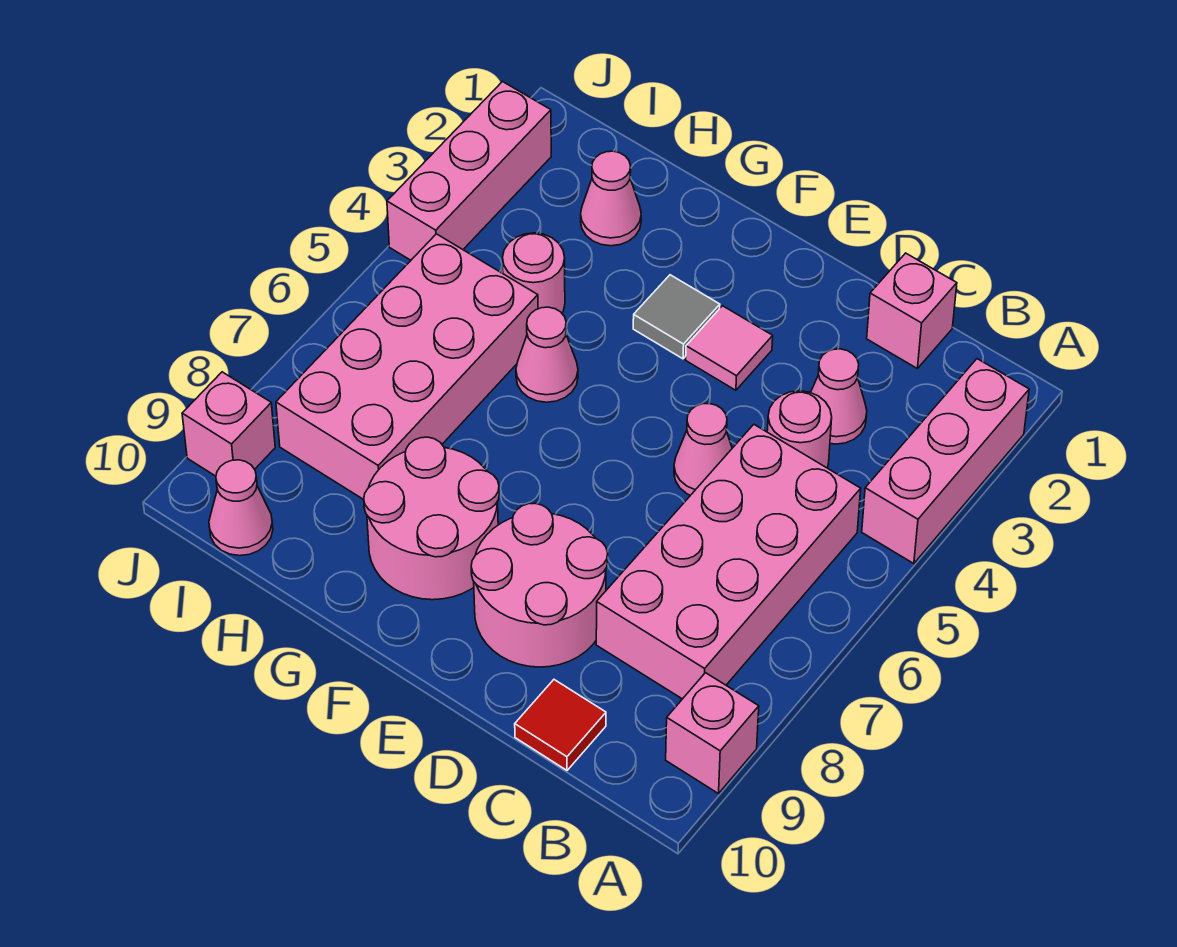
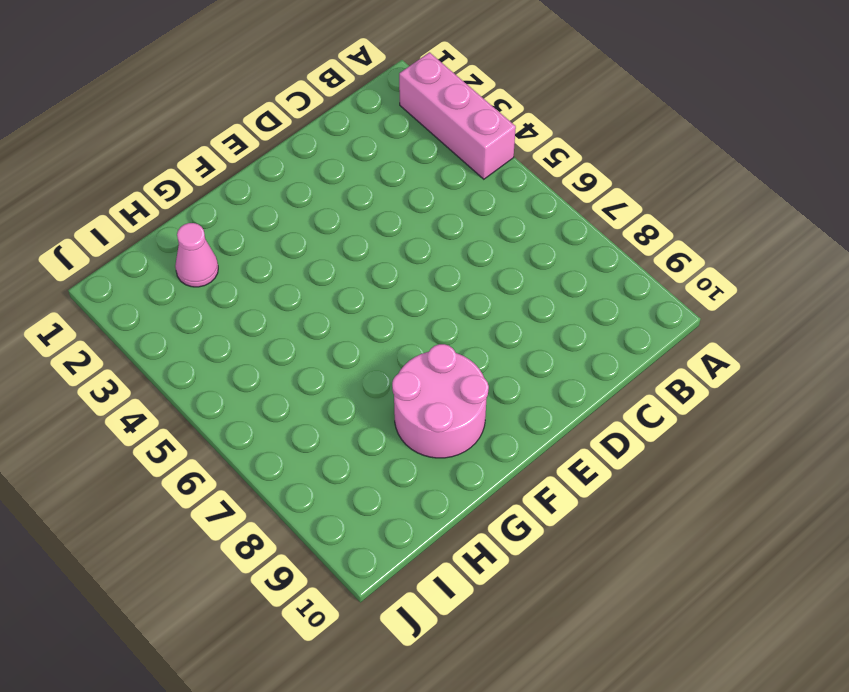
none -> pink 1x1 brick [666,673,759,794]
none -> pink 2x4 brick [596,425,861,699]
none -> pink 1x1 brick [867,253,957,368]

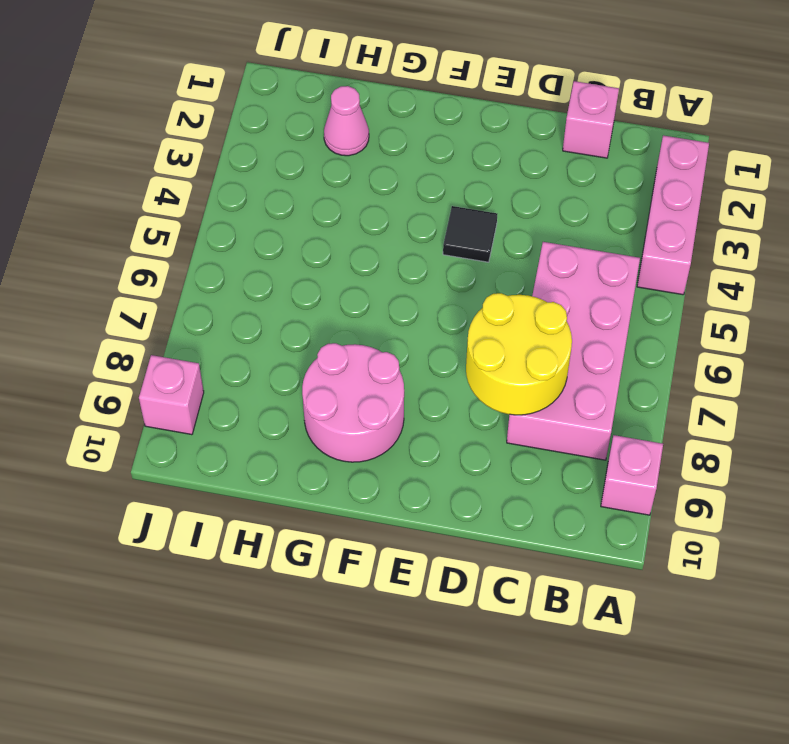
yellow 2x2 round brick [466,293,572,415] -> none
black 1x1 tile [443,206,497,262] -> none
none -> pink 1x1 cone [811,349,867,444]
none -> pink 1x1 round brick [767,391,832,468]
none -> red 1x1 tile [515,680,606,770]

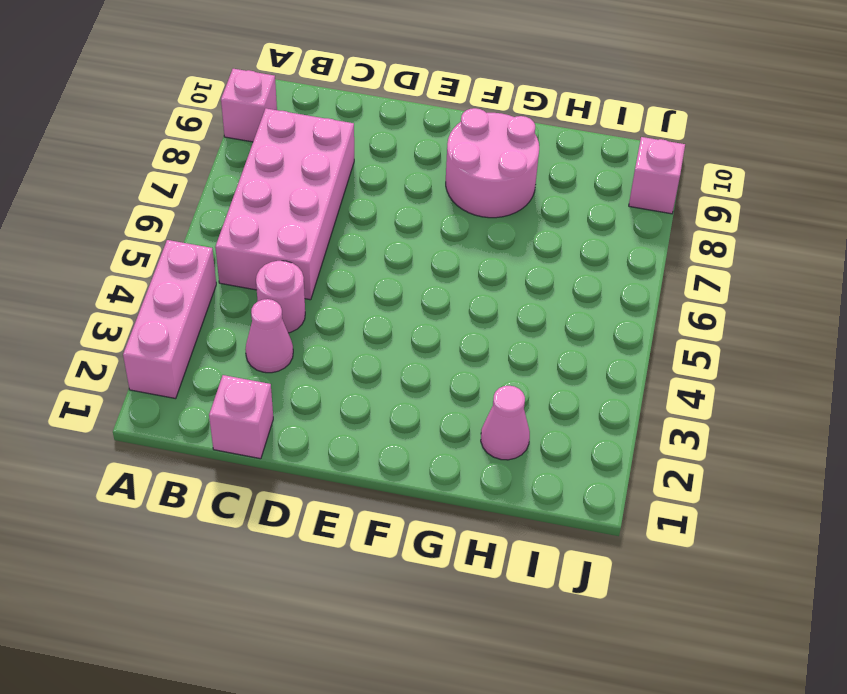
none -> red 1x1 tile [515,680,606,770]
none -> pink 1x1 cone [674,404,732,495]
none -> pink 2x2 round brick [471,503,608,667]

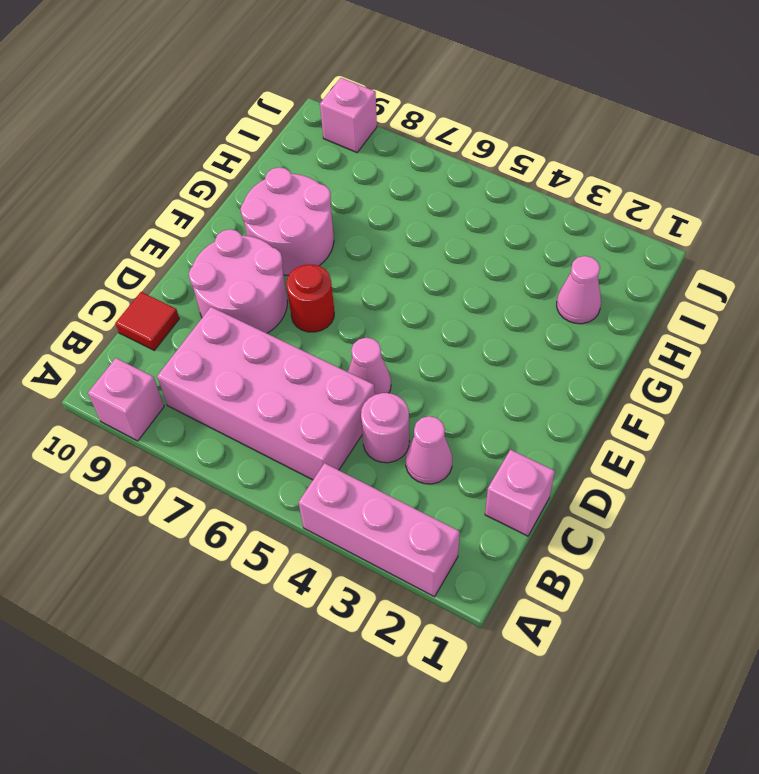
red 1x1 round brick [286,264,334,332] -> none
none -> pink 1x1 tile [686,306,773,390]
none -> grey 1x1 tile [633,275,720,359]
none -> pink 1x1 cone [516,307,578,402]

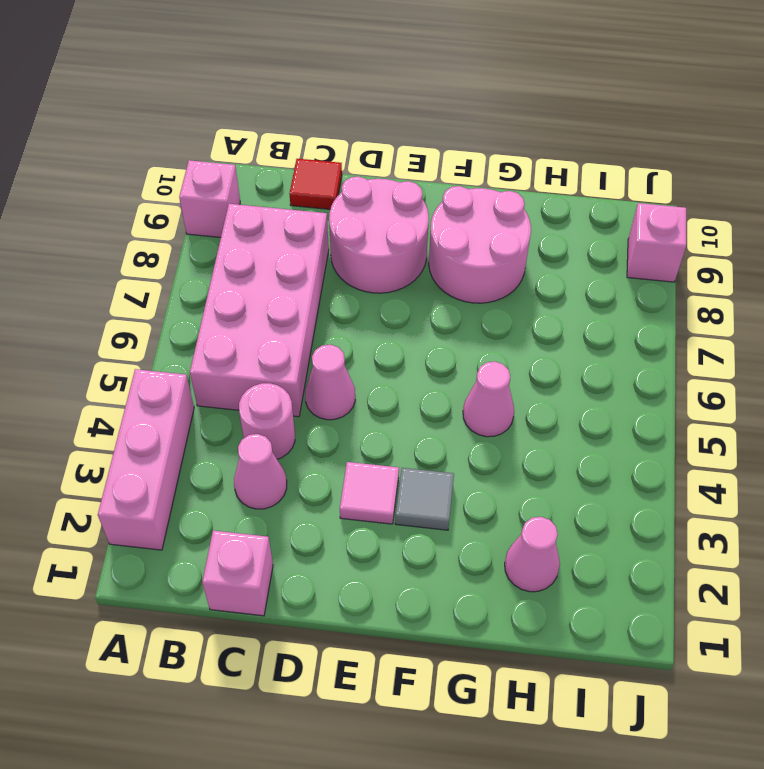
none -> pink 1x1 round brick [503,233,565,313]
none -> pink 2x4 brick [276,234,538,500]
none -> pink 1x1 cone [209,460,273,556]

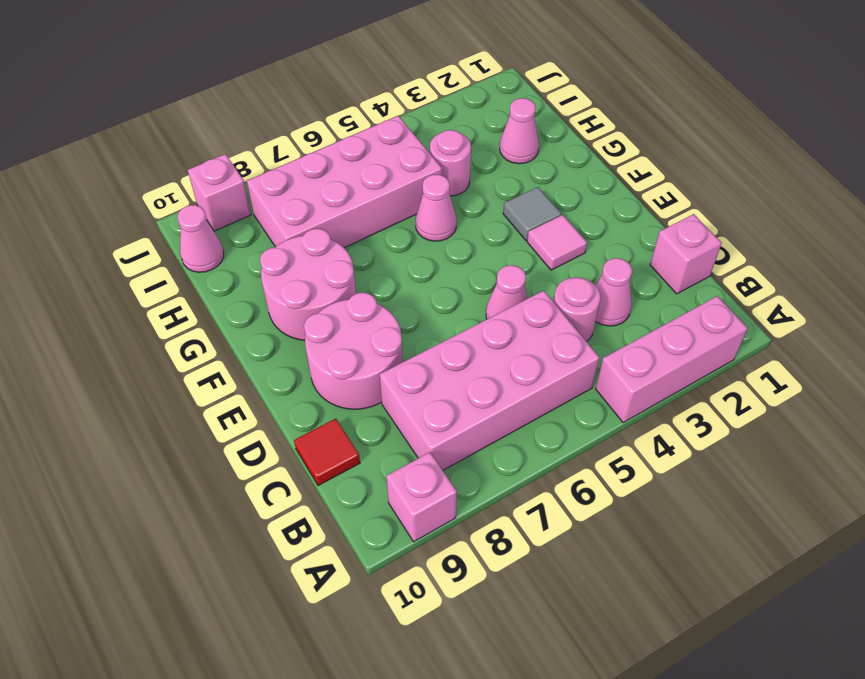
none -> pink 1x3 brick [387,82,551,260]

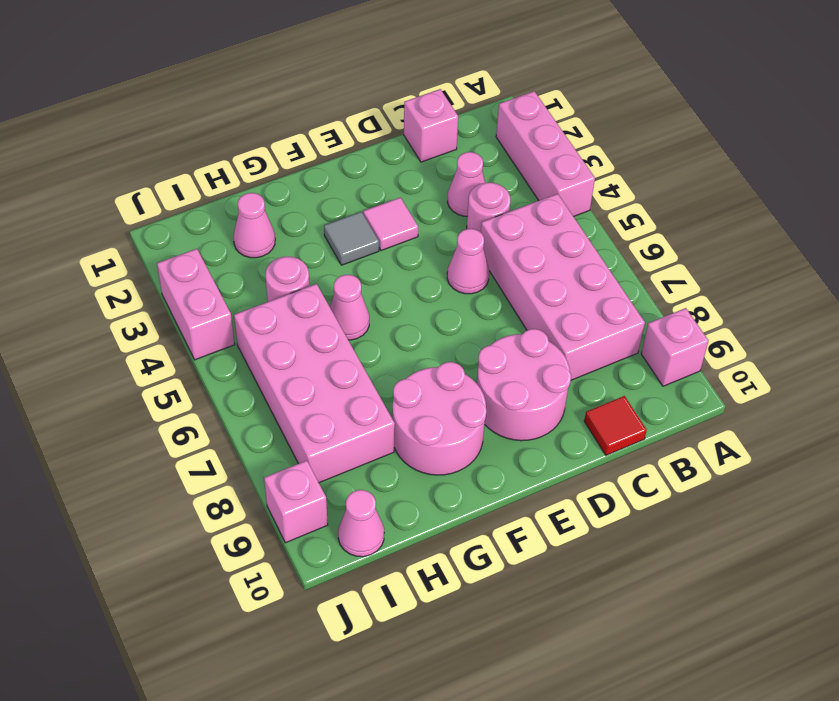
pink 1x2 brick [157,249,235,360] -> pink 1x3 brick [387,82,551,260]

